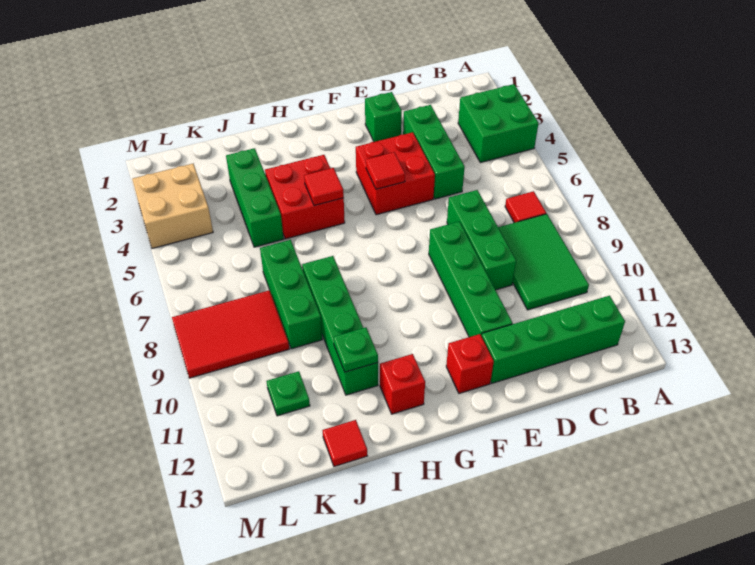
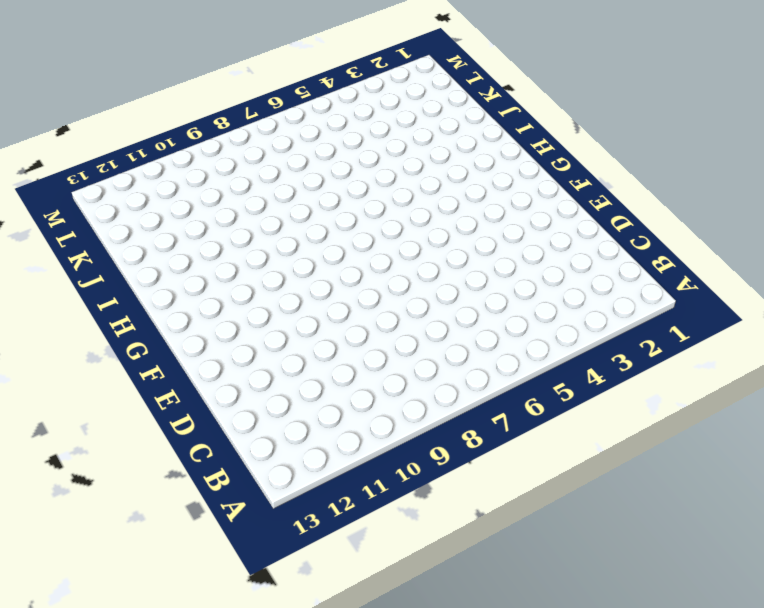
none -> green 2x2 brick [458,84,539,163]
none -> red 1x1 tile [505,191,546,223]
none -> green 2x3 tile [498,214,589,310]

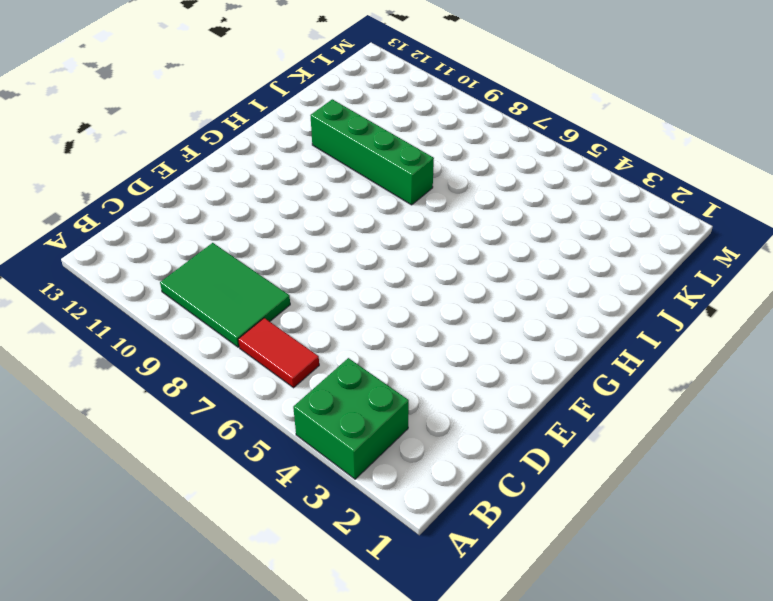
red 1x2 tile [238,318,319,388] -> red 1x1 tile [505,191,546,223]
none -> green 1x4 brick [482,296,625,383]
none -> green 1x3 brick [403,105,465,199]
none -> green 1x3 brick [447,190,516,290]

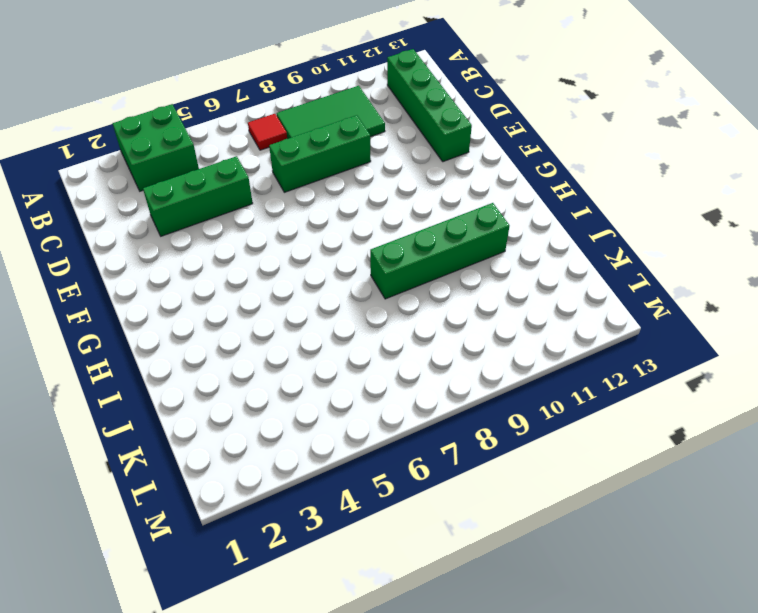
none -> green 1x1 brick [365,92,402,142]
none -> red 2x2 brick [356,132,435,215]
none -> green 1x4 brick [429,221,513,337]

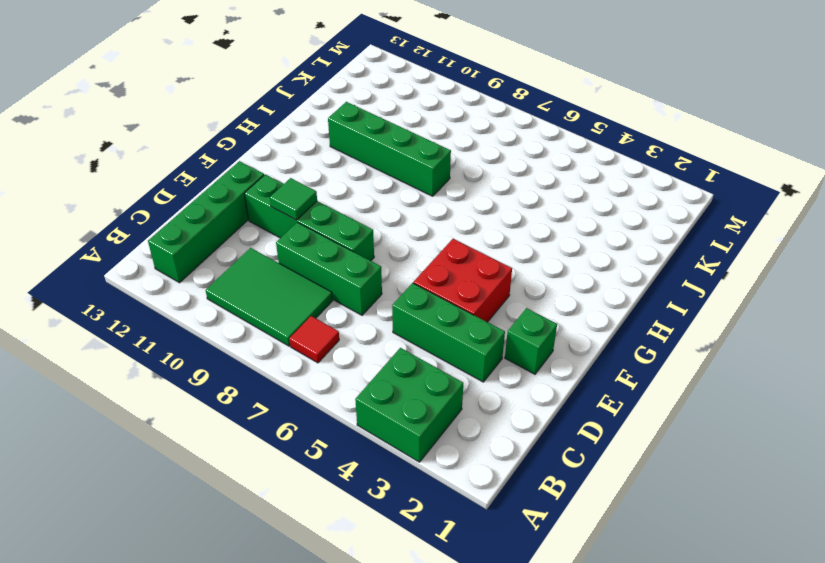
green 1x1 tile [270,178,317,220] -> none
none -> red 1x1 brick [446,334,494,393]
none -> red 2x2 brick [265,155,345,239]
none -> red 1x1 brick [380,354,425,414]

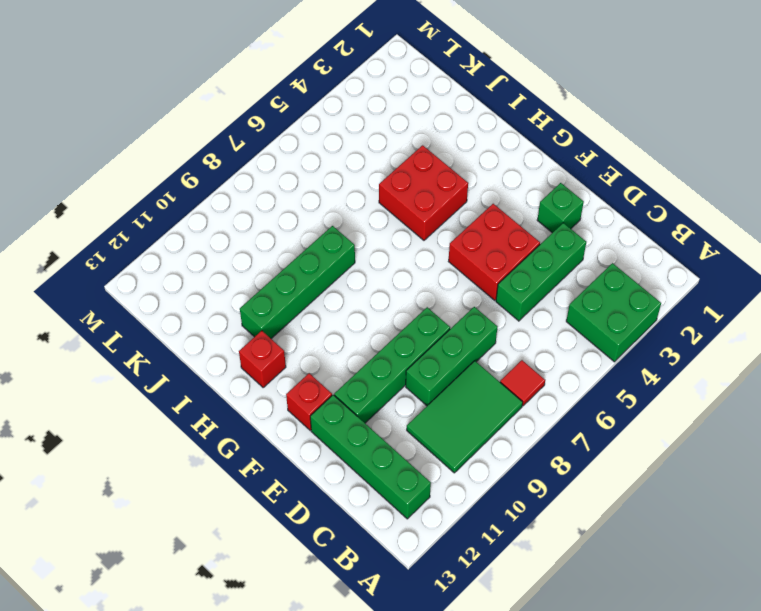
none -> green 1x3 brick [226,148,284,247]
none -> green 1x3 brick [260,240,322,349]
none -> red 1x1 tile [322,420,367,467]

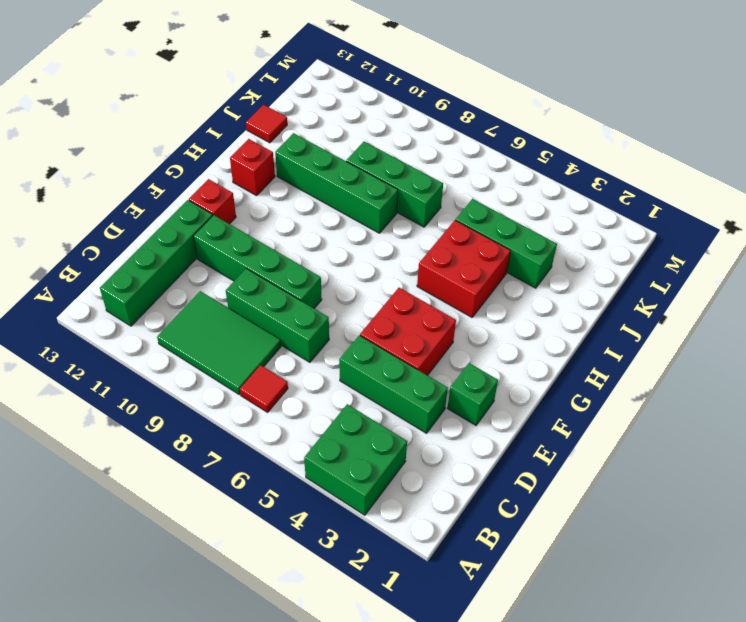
none -> red 2x3 tile [172,290,289,378]
none -> green 1x1 plate [267,371,310,416]
none -> tan 2x2 brick [132,164,213,248]

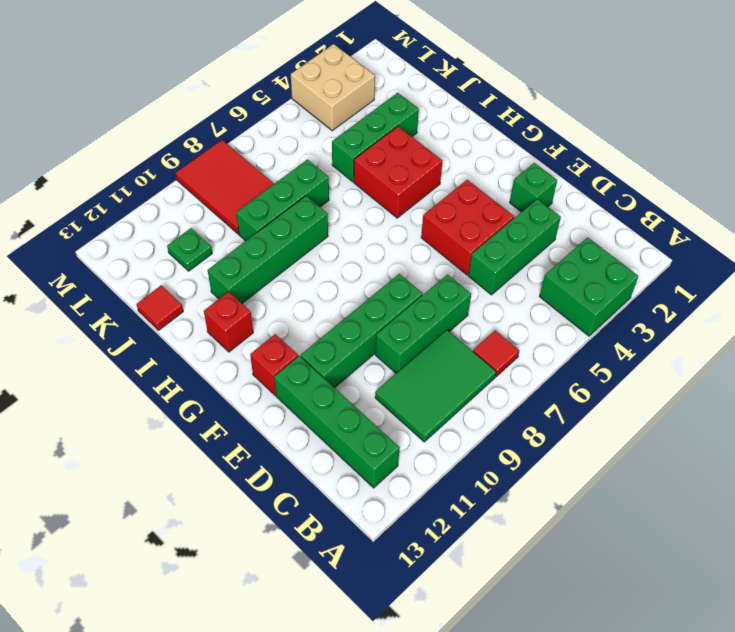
none -> red 1x1 tile [366,152,405,189]
none -> red 1x1 tile [304,168,344,206]
none -> green 1x1 plate [333,327,378,372]

